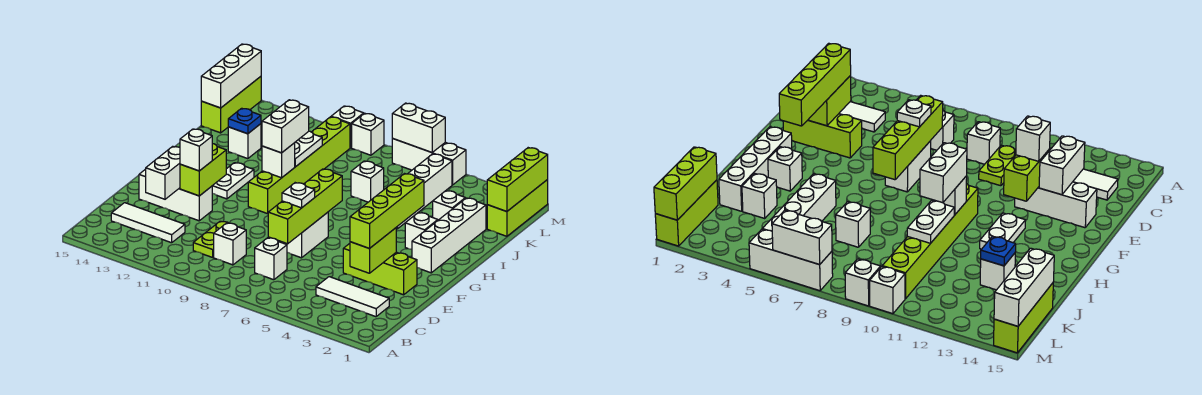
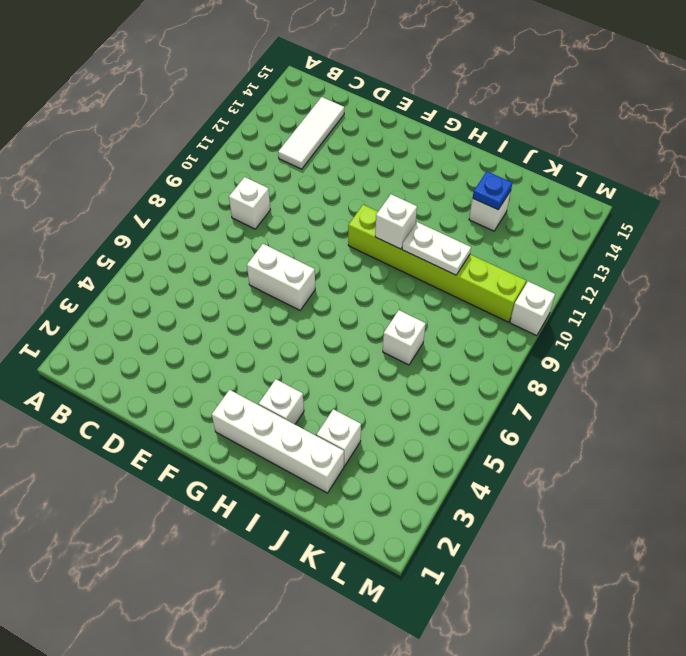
none -> white 1x3 tile [316,277,389,317]
none -> white 1x1 brick [255,238,287,280]
none -> lime 1x2 plate [193,221,228,257]
none -> lime 1x3 brick [343,244,417,295]

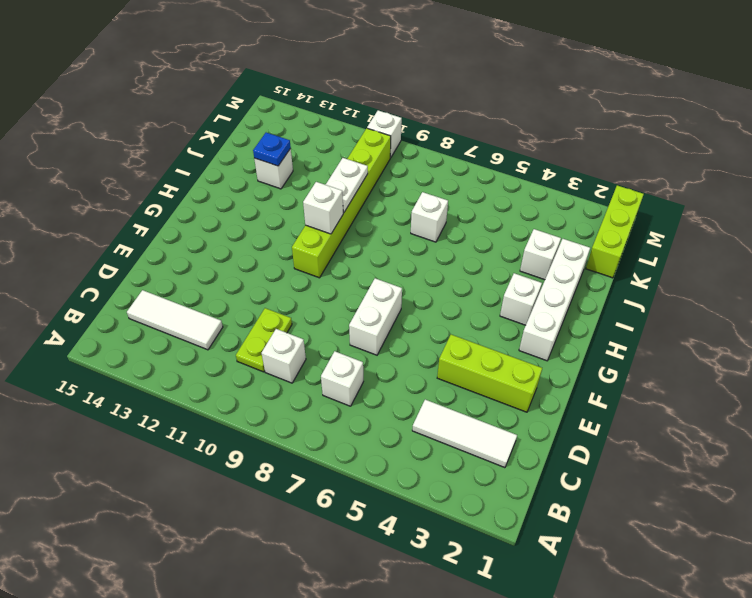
none -> white 1x3 brick [139,169,212,221]
none -> white 1x2 plate [212,163,254,199]
none -> white 1x4 brick [396,154,452,229]
none -> lime 1x3 brick [201,77,261,133]

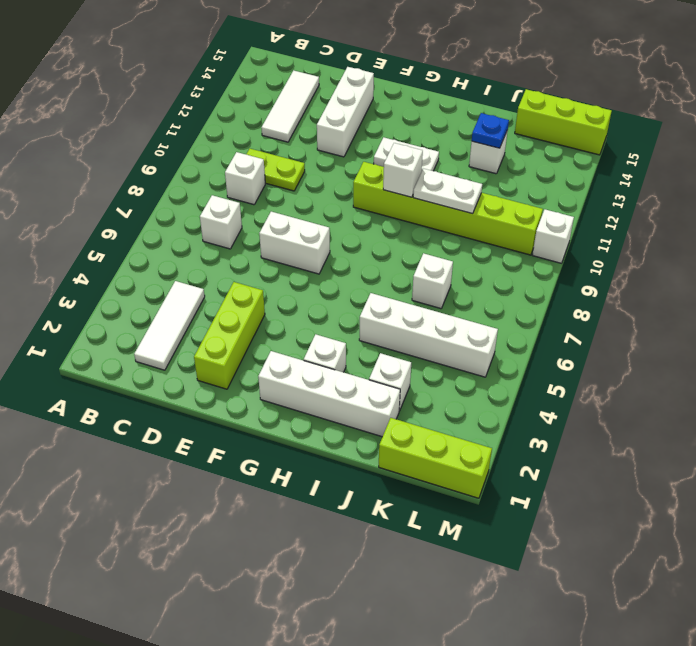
none -> white 1x3 brick [392,138,466,185]
none -> white 1x1 brick [352,113,384,155]
none -> lime 1x2 brick [350,228,396,273]
none -> lime 1x4 brick [268,169,342,244]

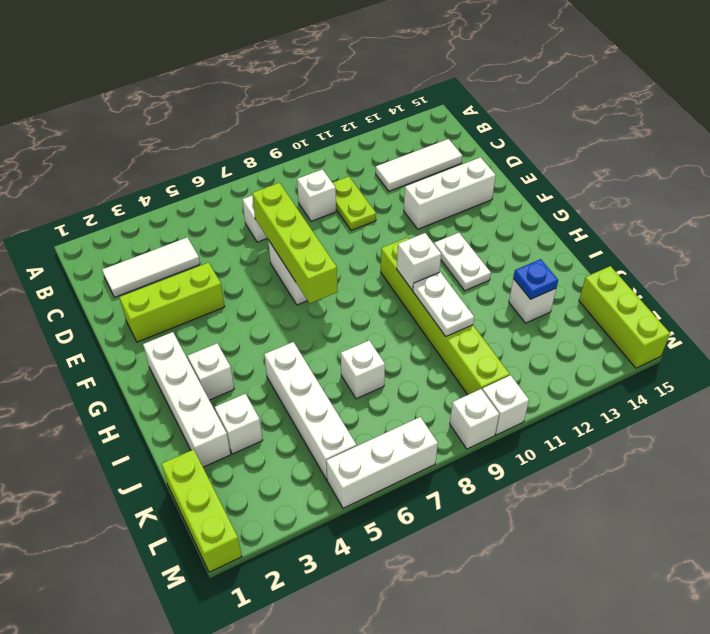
none -> lime 1x2 brick [350,228,396,273]
none -> white 1x2 brick [146,146,180,199]
none -> lime 1x2 brick [180,144,226,196]
none -> lime 1x3 brick [487,148,548,212]

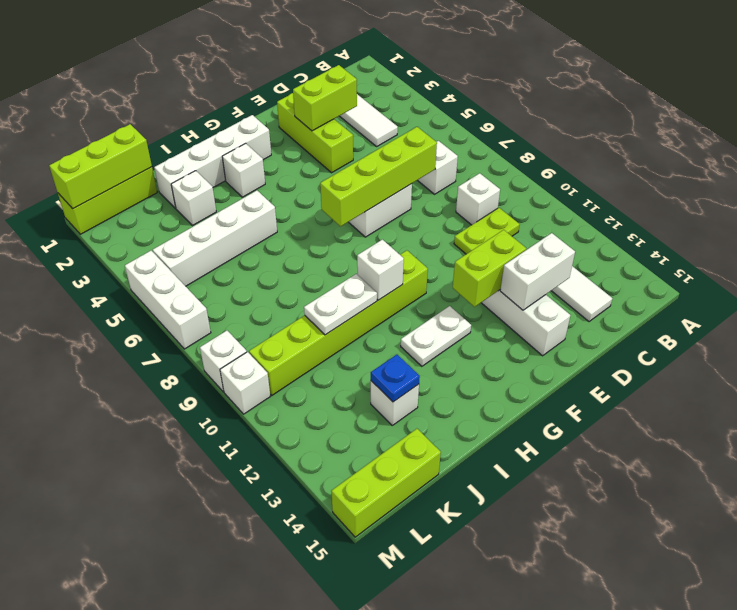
none -> white 1x1 brick [351,161,384,202]
none -> white 1x3 brick [201,44,261,108]
none -> white 1x2 brick [392,103,445,152]
none -> lime 1x4 brick [350,174,424,249]

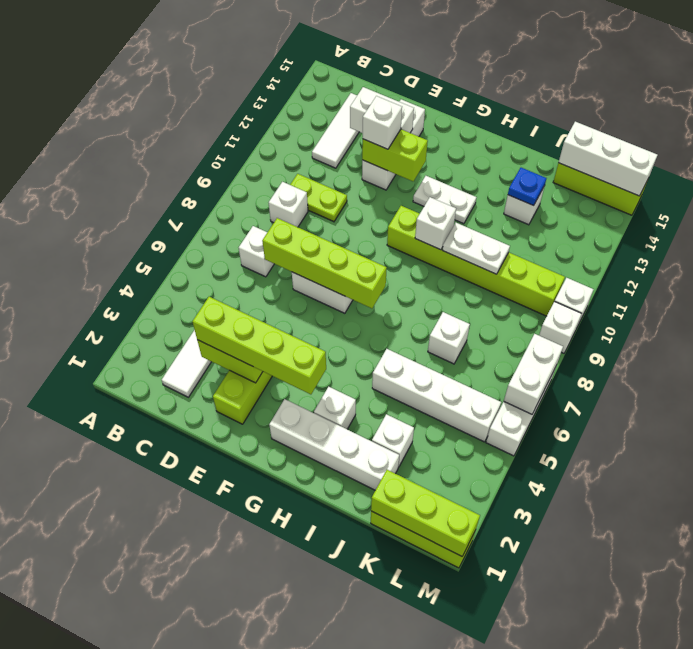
none -> white 1x1 plate [282,183,315,208]
none -> white 1x2 brick [262,100,309,153]

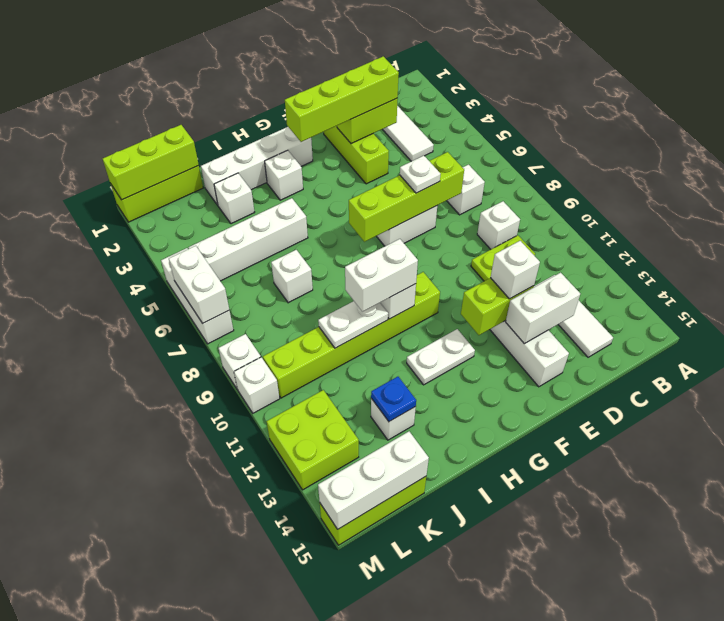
lime 2x2 brick [267,390,359,490] -> none

